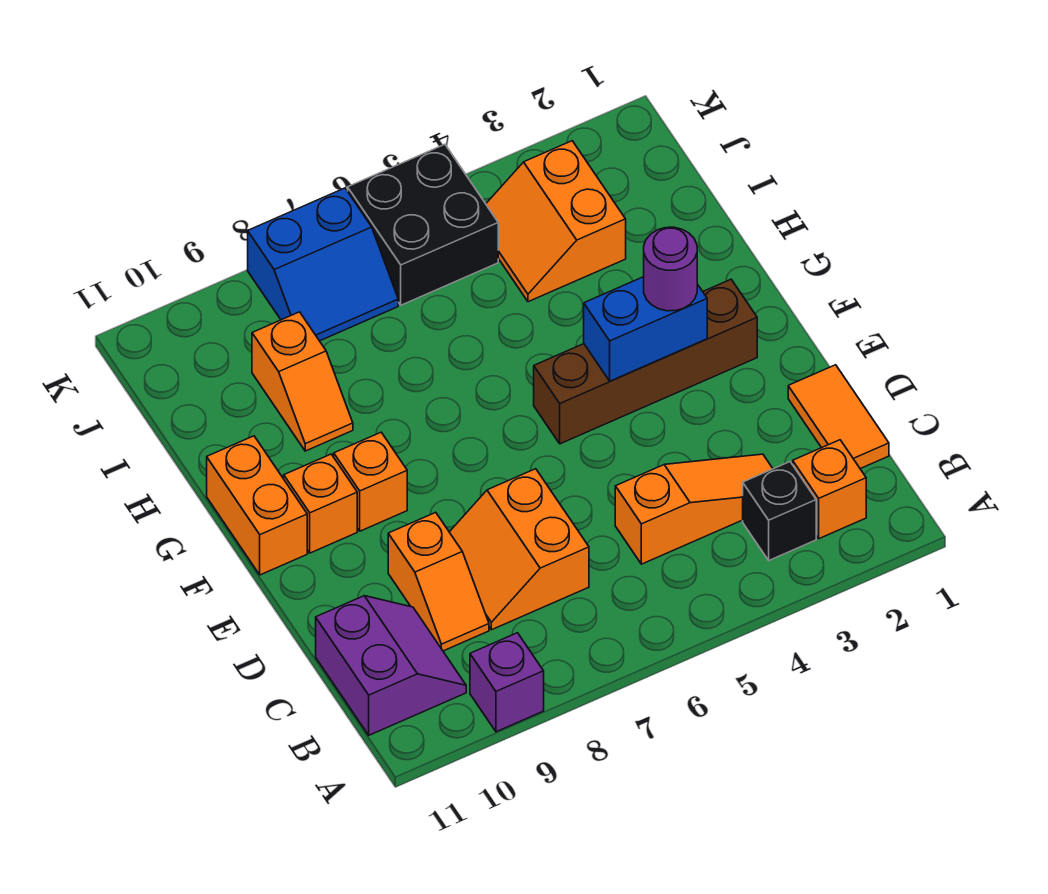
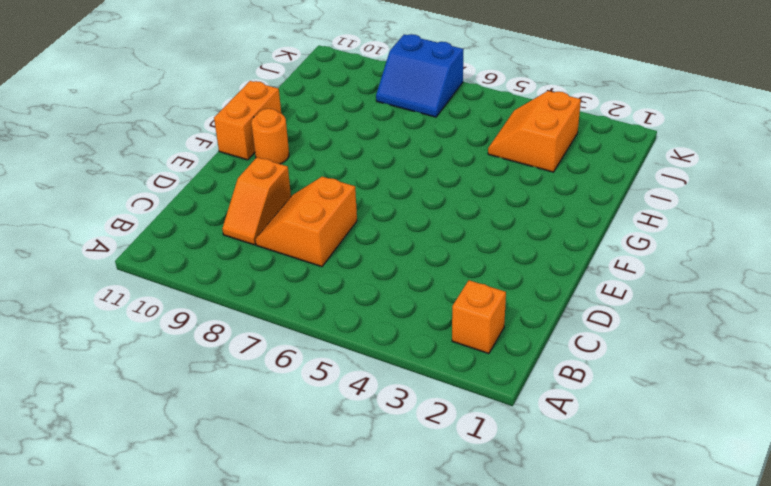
orange 1x1 round brick [251,109,289,164] -> orange 1x1 brick [284,454,357,553]
none -> purple 1x1 brick [470,633,544,732]
none -> black 1x1 brick [743,462,816,560]
none -> purple 2x2 slope [316,596,466,735]

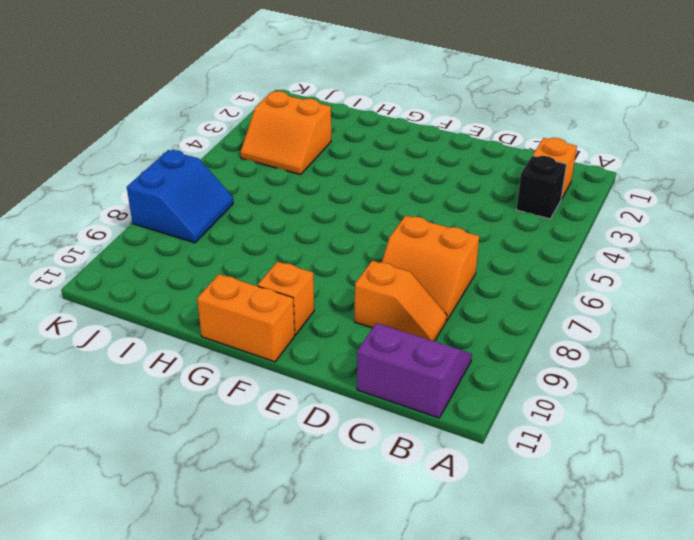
none -> purple 1x1 brick [470,633,544,732]
none -> orange 1x2 tile [788,365,889,469]
none -> orange 1x3 slope [615,454,773,564]

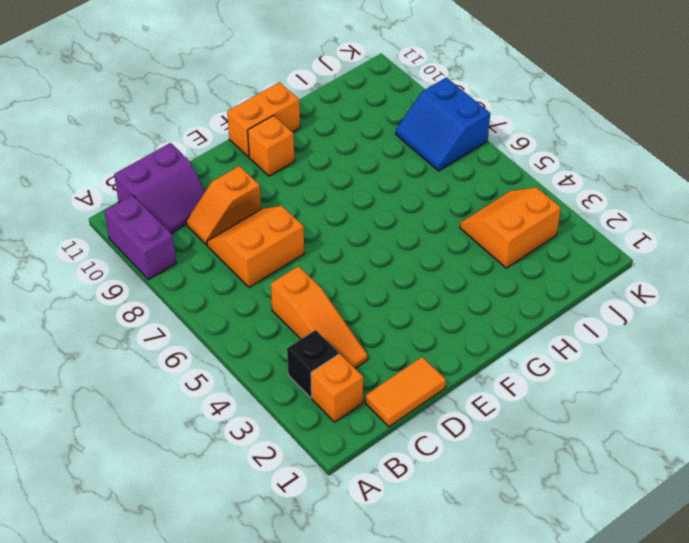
purple 1x2 brick [104,195,176,280] -> purple 1x1 brick [470,633,544,732]
none -> brown 1x4 brick [534,280,757,444]
none -> orange 1x1 brick [334,432,407,531]
none -> orange 1x2 slope [252,312,353,451]

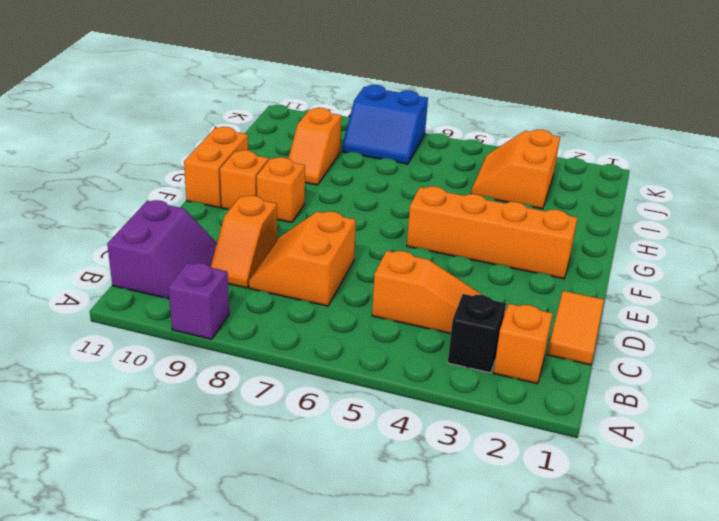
orange 1x4 brick [407,186,577,279] -> brown 1x4 brick [534,280,757,444]
none -> black 2x2 brick [348,144,498,305]
none -> blue 1x2 brick [584,277,707,381]
none -> purple 1x1 round brick [644,227,697,311]

